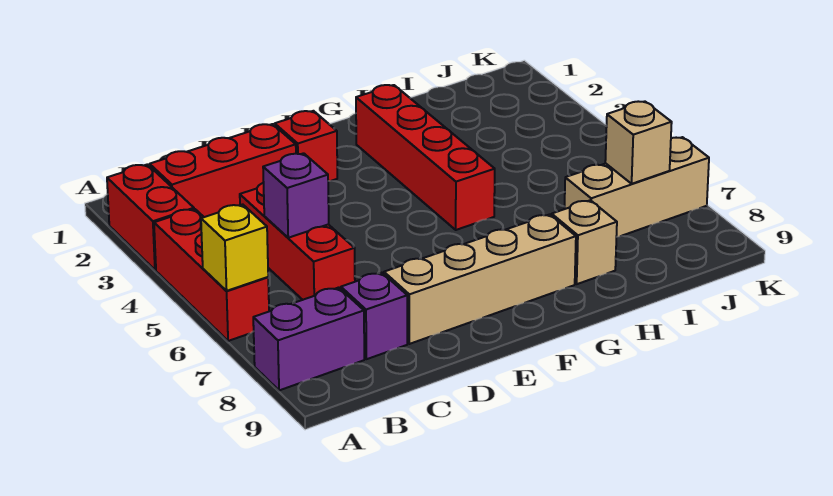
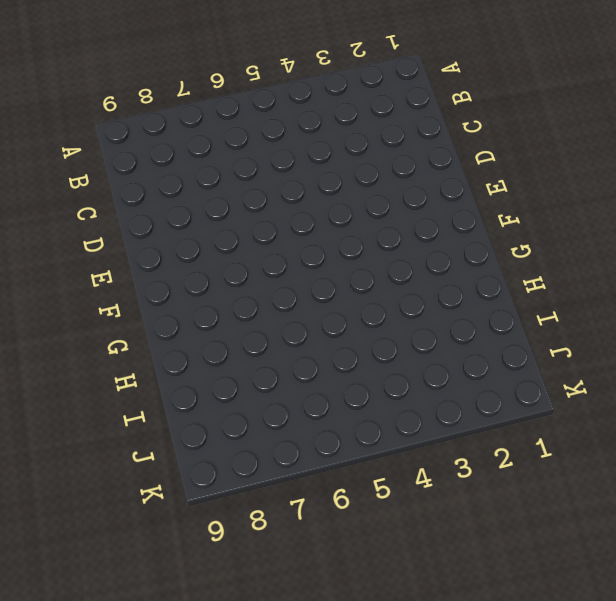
none -> red 1x2 brick [107,164,194,270]
none -> red 1x3 brick [154,209,269,341]
none -> purple 1x2 brick [253,287,364,390]

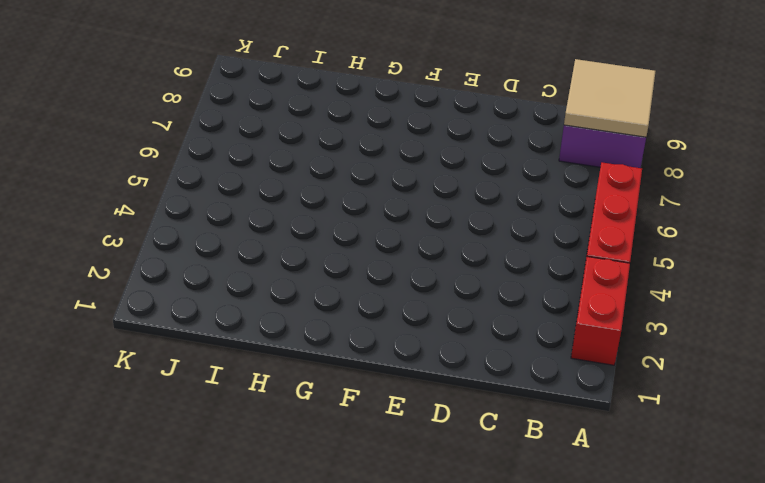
tan 2x2 tile [564,59,656,137] -> none
none -> red 1x3 brick [150,124,296,217]
none -> red 1x3 brick [240,183,355,300]
none -> purple 1x1 brick [341,273,407,359]

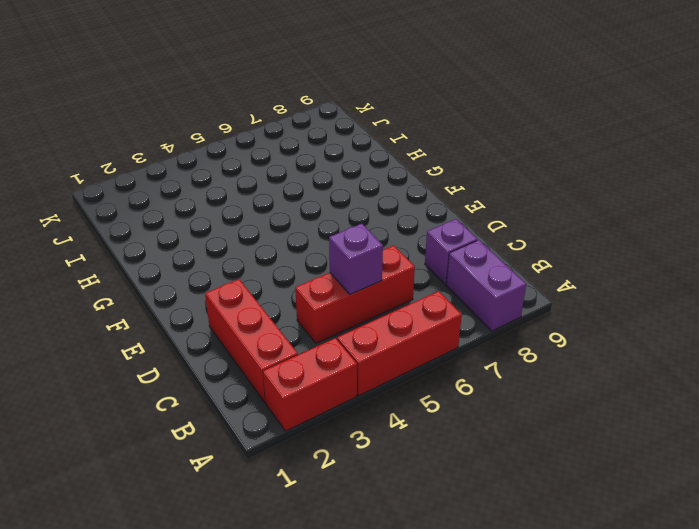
none -> tan 1x4 brick [384,214,576,344]
none -> red 1x1 brick [275,111,337,181]
none -> red 1x4 brick [356,85,495,230]

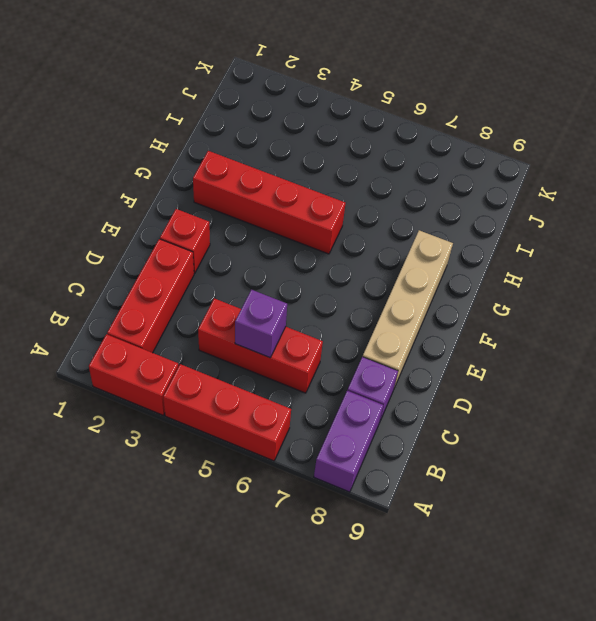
none -> tan 1x1 brick [552,200,617,284]
none -> tan 1x3 brick [564,137,709,237]
none -> yellow 1x1 brick [201,204,268,291]

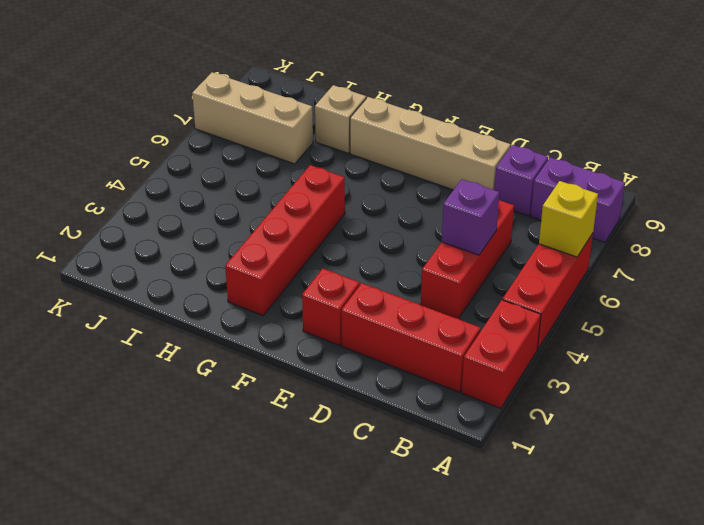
none -> tan 1x1 brick [605,101,672,184]

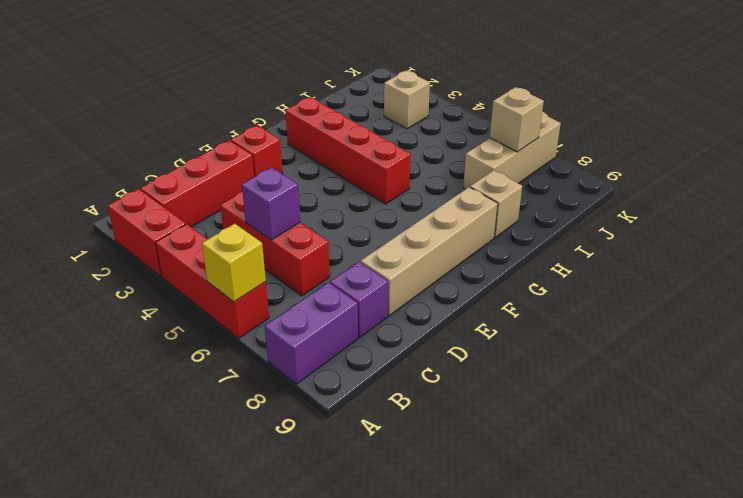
tan 1x1 brick [384,70,430,129] -> none

